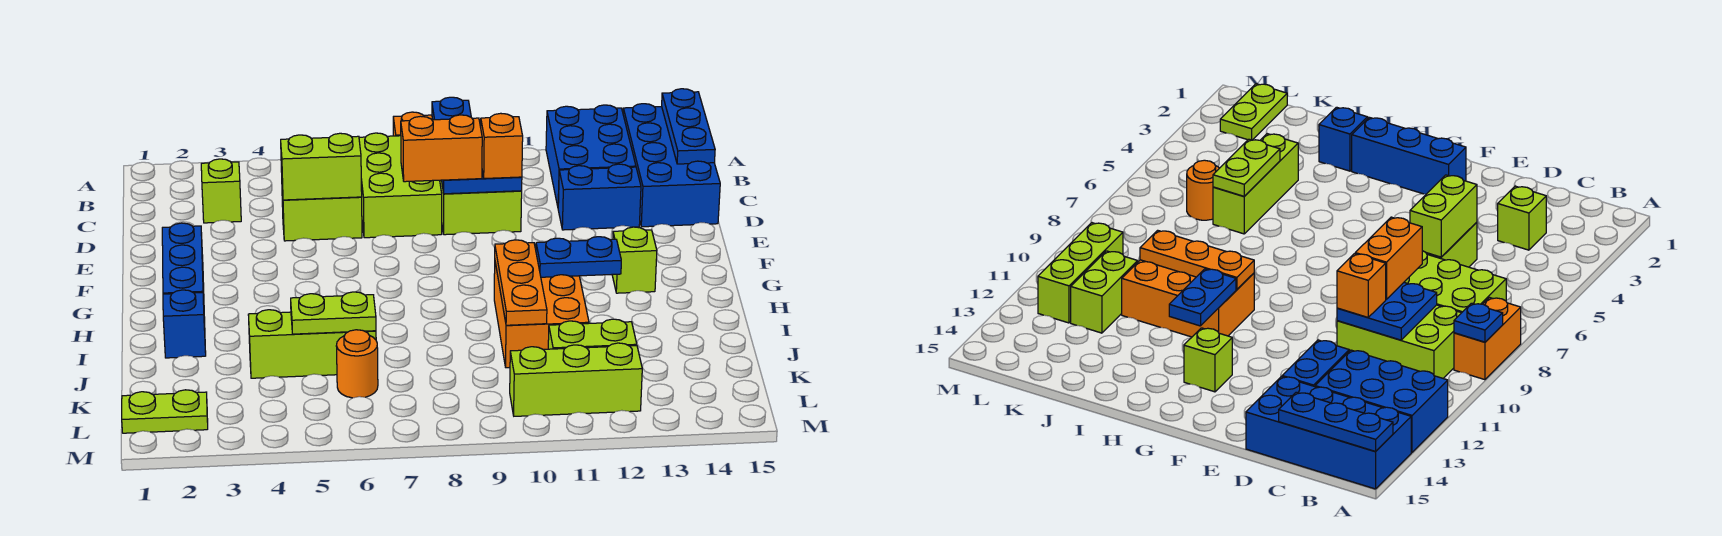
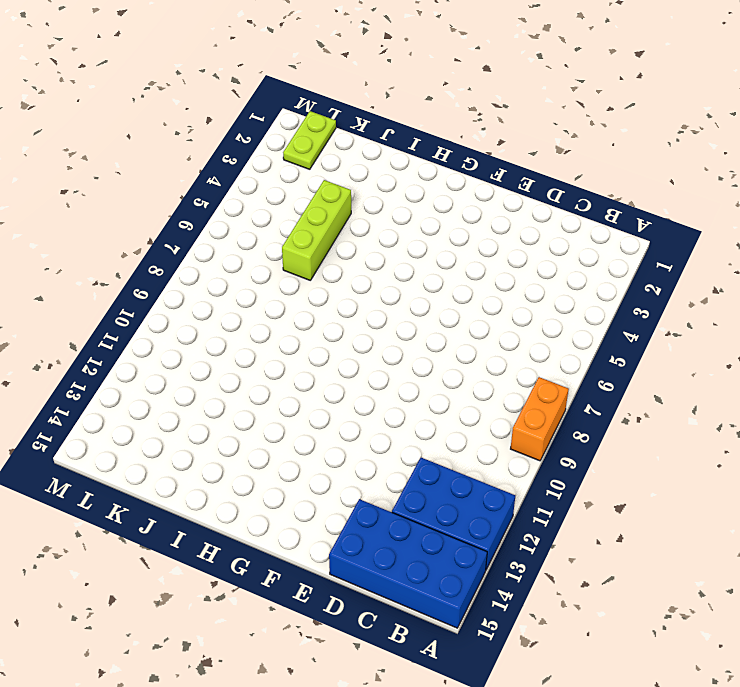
none -> lime 2x3 brick [359,133,442,238]
none -> lime 2x3 brick [440,180,522,235]
none -> lime 1x1 brick [201,159,241,223]

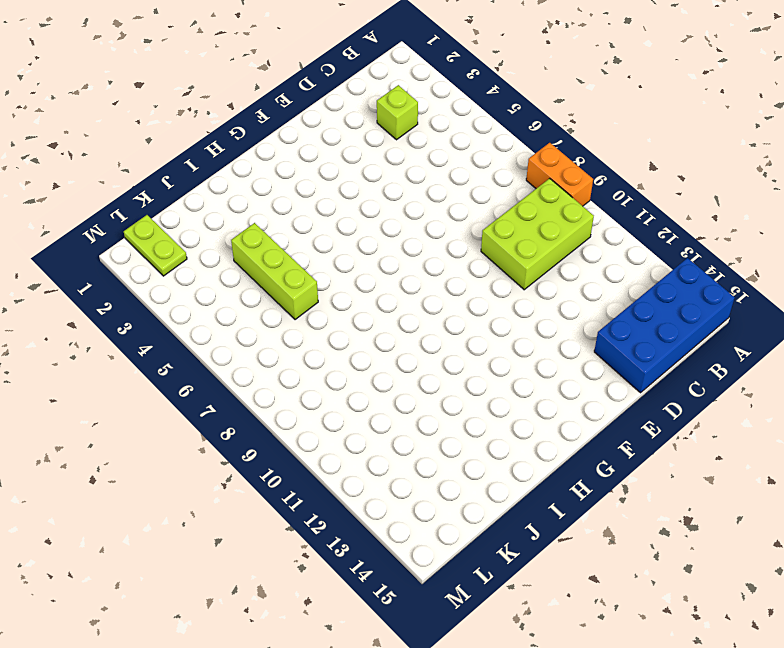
none -> blue 2x3 brick [546,105,636,206]
none -> lime 2x3 brick [359,133,442,238]
none -> lime 1x2 brick [282,192,362,241]

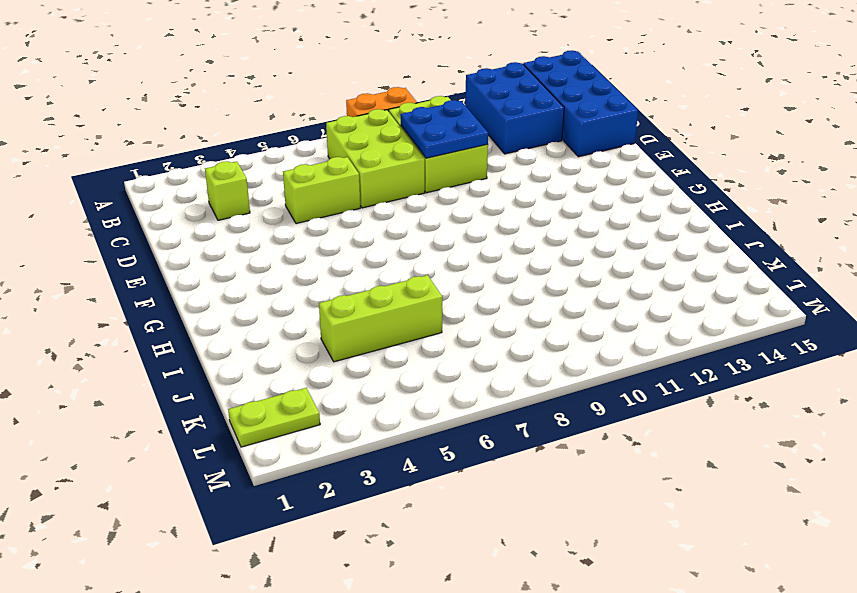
none -> blue 1x2 brick [558,164,641,230]
none -> blue 1x3 brick [162,223,205,322]
none -> lime 1x1 brick [612,227,657,293]

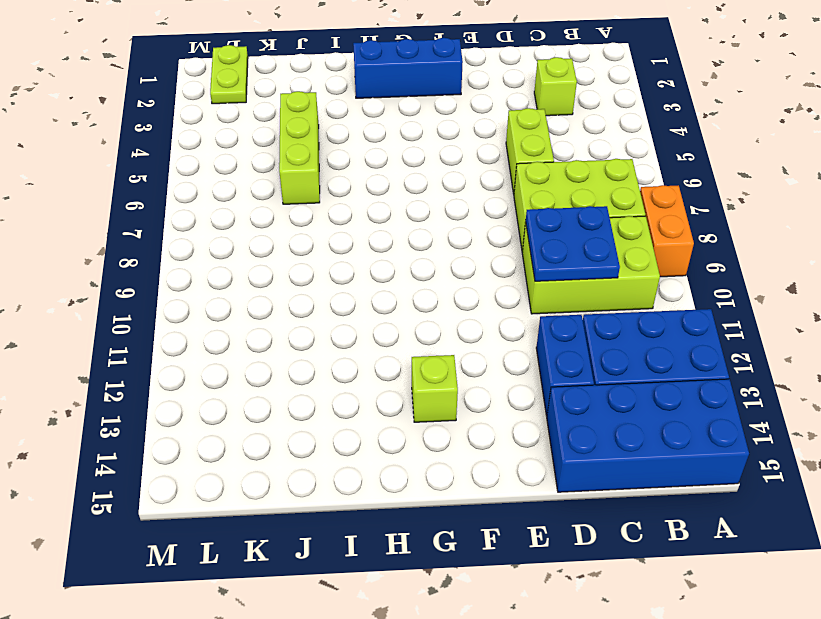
none -> orange 2x3 brick [494,263,589,368]
none -> blue 1x1 brick [163,290,206,358]
none -> orange 1x1 round brick [336,330,378,398]

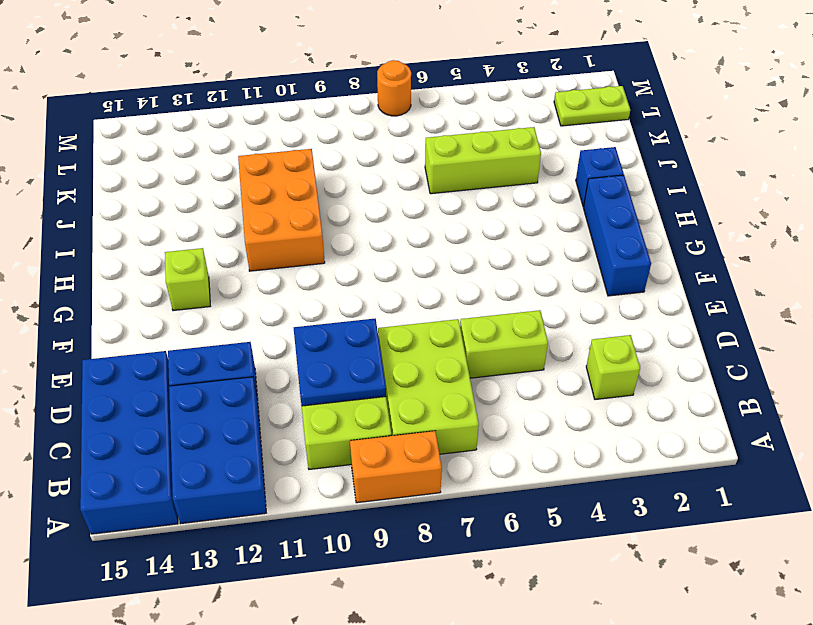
orange 1x1 round brick [377,60,411,116] -> orange 1x1 round brick moved to [336,330,378,398]
none -> lime 1x2 brick [548,319,637,349]
none -> lime 1x3 brick [510,343,642,416]
none -> blue 1x1 plate [432,97,471,120]

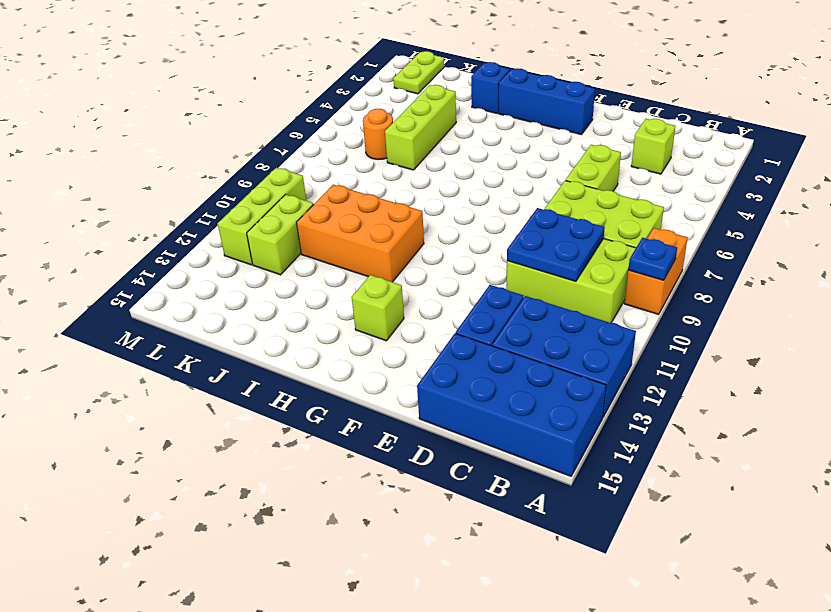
none -> blue 1x3 plate [662,89,715,164]
none -> lime 1x2 brick [281,133,362,200]
none -> orange 1x3 plate [495,240,547,325]

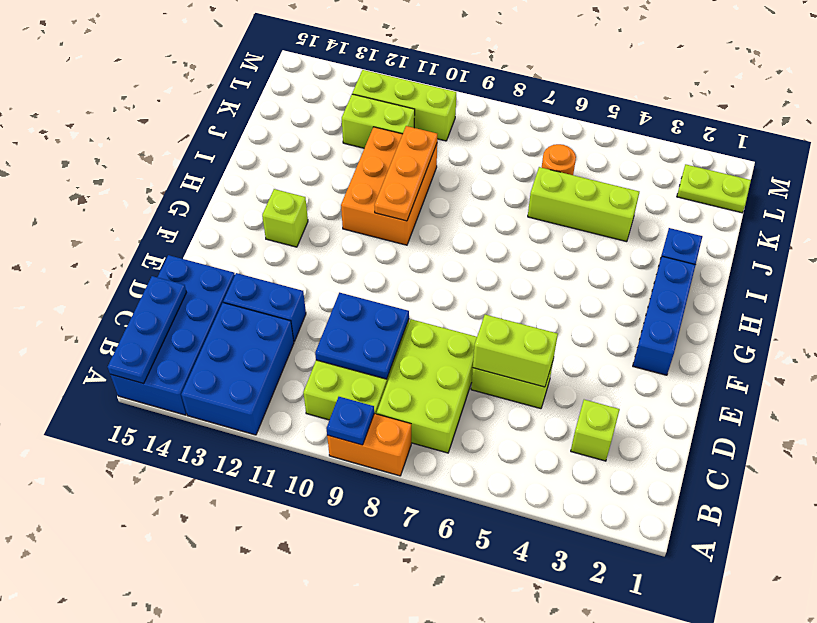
none -> blue 1x2 plate [536,237,621,277]
none -> lime 1x2 plate [291,292,376,334]
none -> orange 1x2 brick [401,115,482,182]

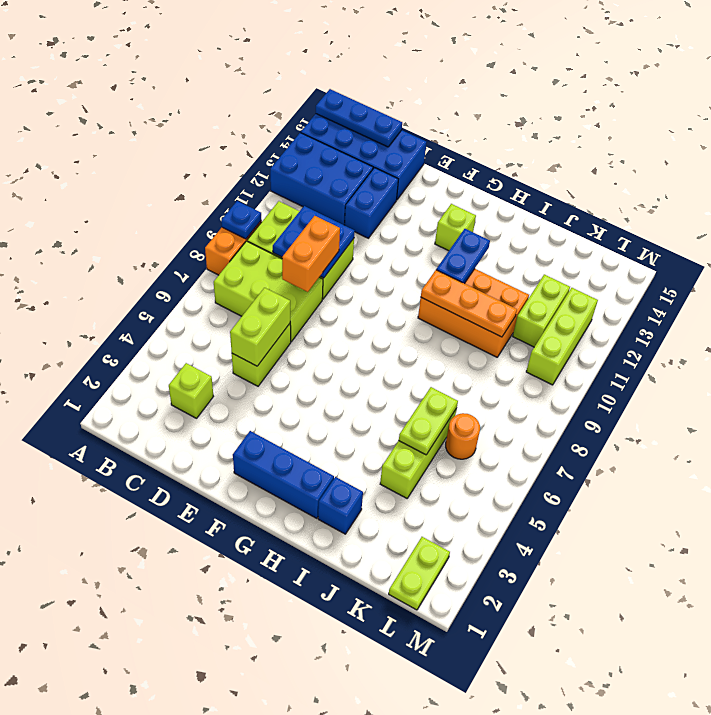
none -> orange 1x1 brick [481,113,523,178]

